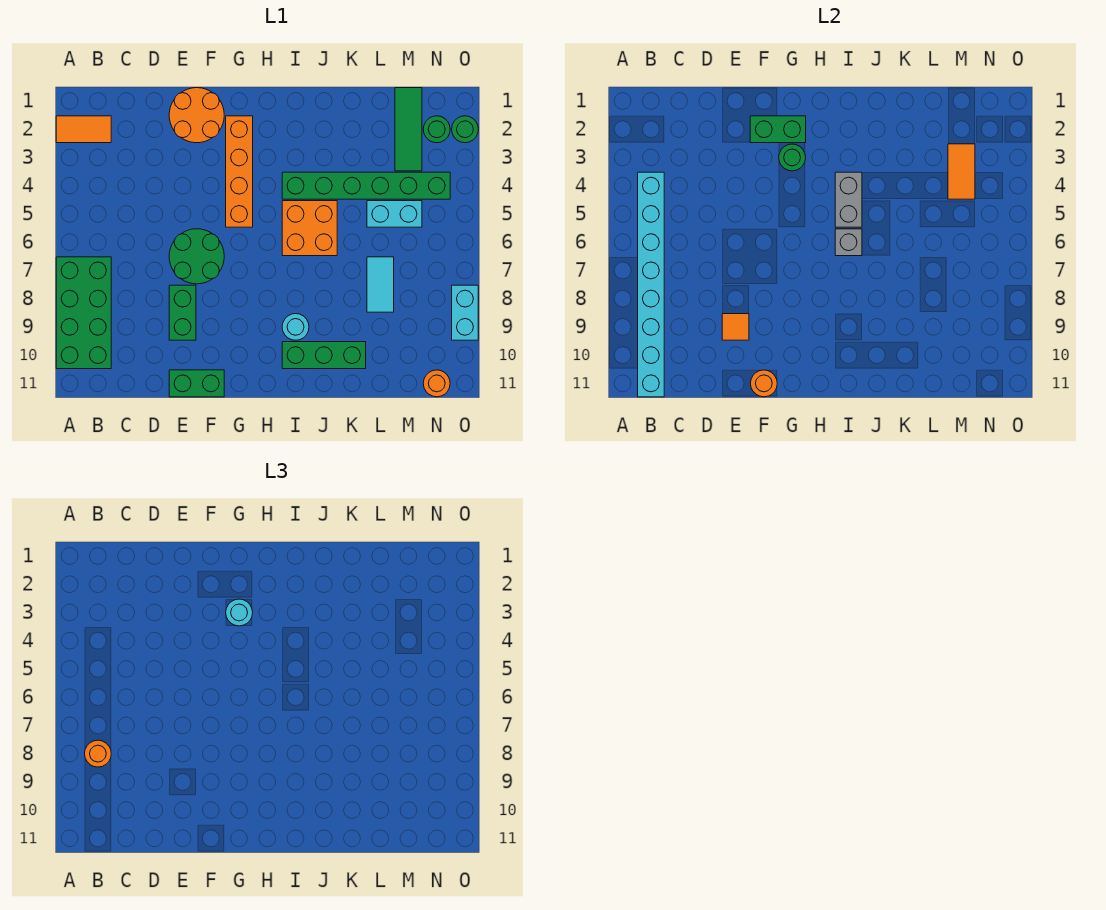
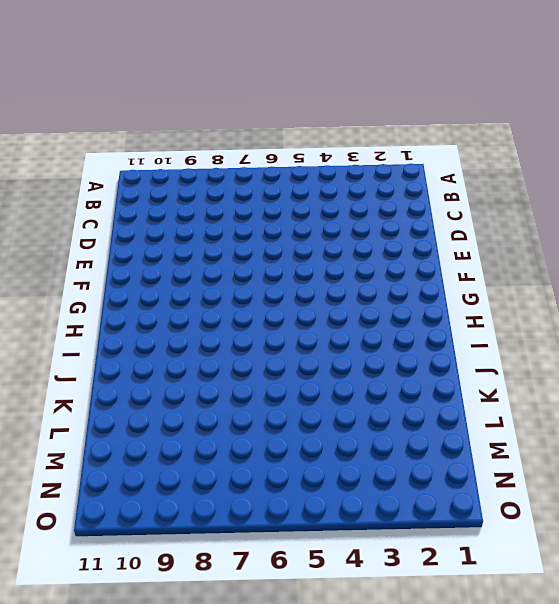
none -> orange 1x2 tile [56,116,111,143]
none -> green 2x4 brick [56,257,111,369]
none -> orange 2x2 round brick [169,88,224,143]

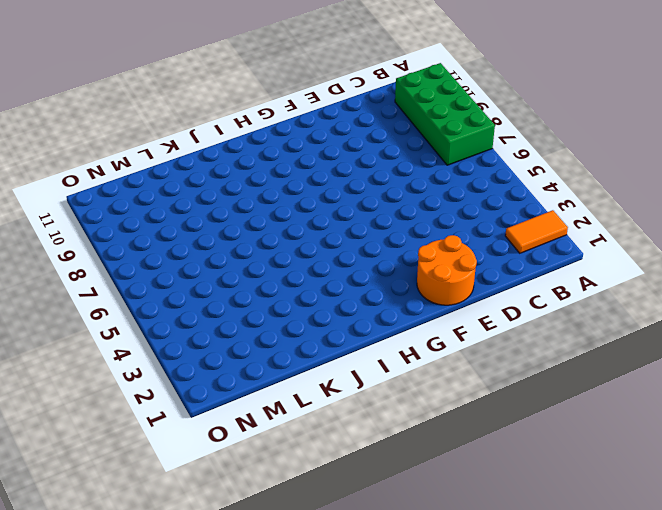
none -> green 2x2 round brick [169,229,224,284]
none -> green 1x2 brick [169,285,196,340]
none -> green 1x2 brick [169,370,224,397]

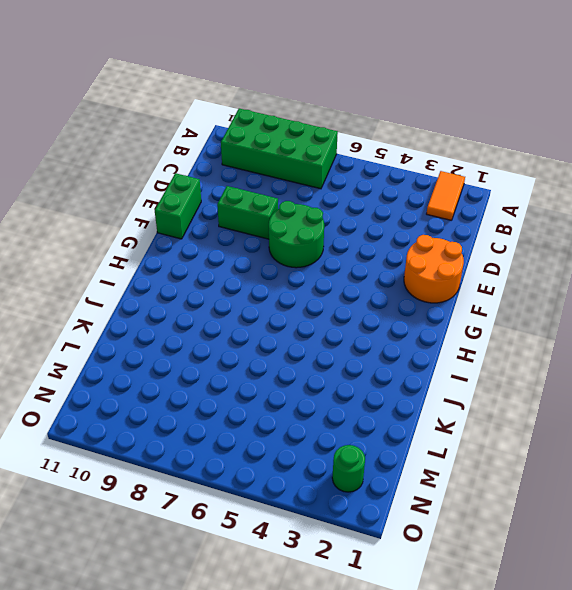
none -> orange 1x4 brick [226,116,253,227]
none -> green 1x6 brick [282,172,450,199]
none -> orange 2x2 brick [282,201,337,256]

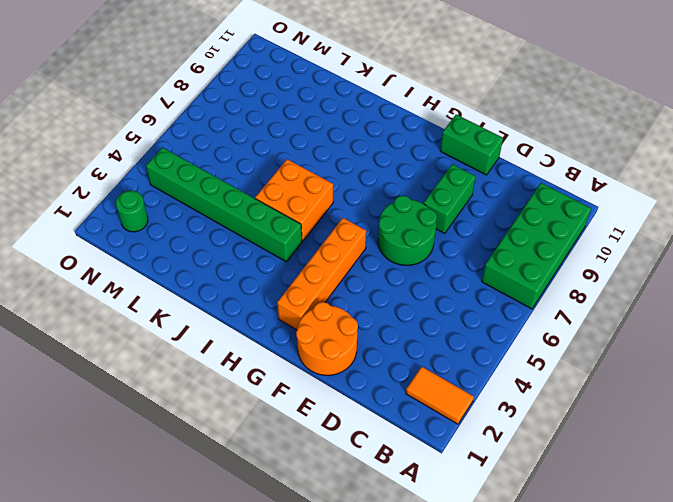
none -> cyan 1x1 round brick [282,314,309,340]
none -> green 1x3 brick [282,342,366,369]
none -> cyan 1x2 brick [367,201,422,227]

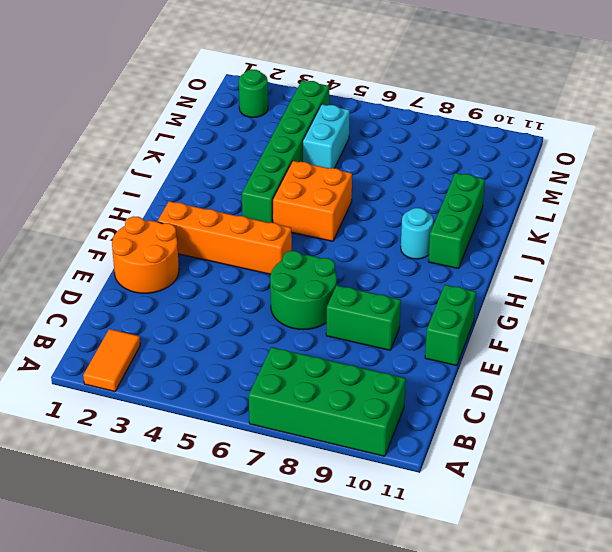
none -> cyan 1x2 tile [367,257,394,312]
none -> green 1x3 tile [395,88,422,171]
none -> orange 1x1 round brick [423,370,450,397]

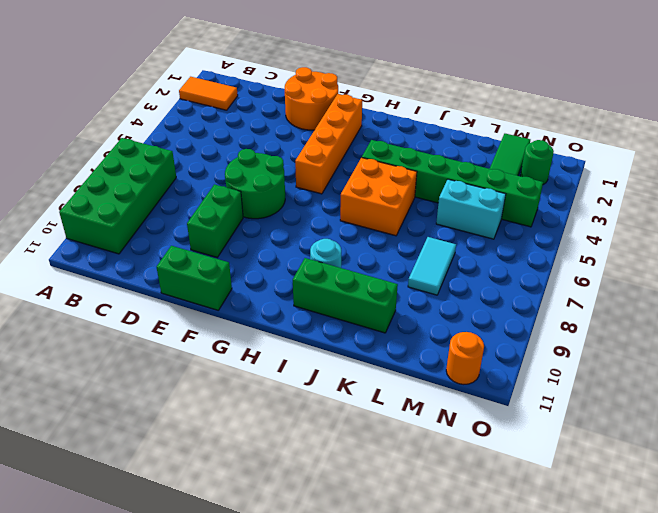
none -> green 1x1 round brick [452,116,478,143]
none -> cyan 1x2 brick [452,285,478,340]
none -> cyan 1x8 brick [638,172,664,397]

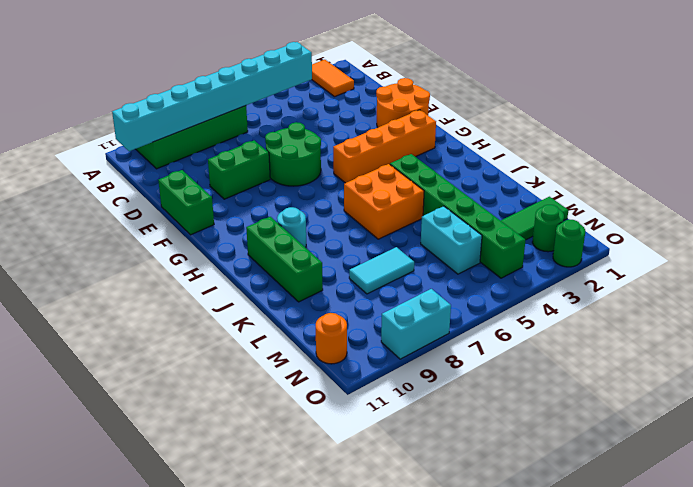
none -> orange 1x1 tile [722,314,749,340]
none -> green 1x2 brick [750,116,806,143]
none -> orange 1x1 round brick [751,370,777,397]

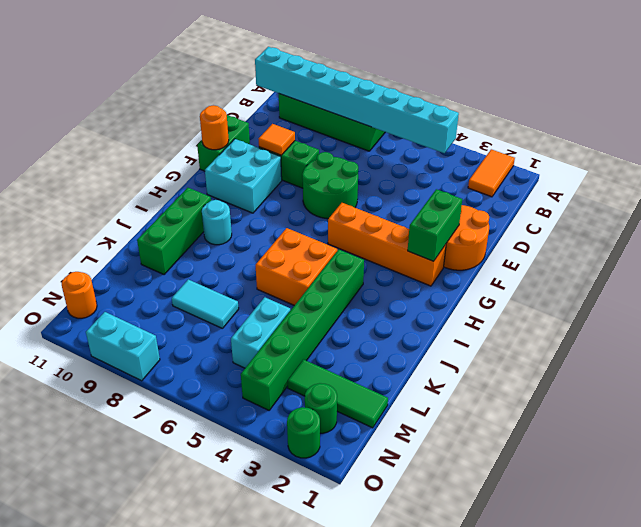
cyan 2x2 brick [205,139,282,213] -> none
none -> green 1x1 round brick [779,144,806,171]
none -> grey 1x2 brick [835,172,862,227]
none -> grey 1x1 brick [835,229,862,256]

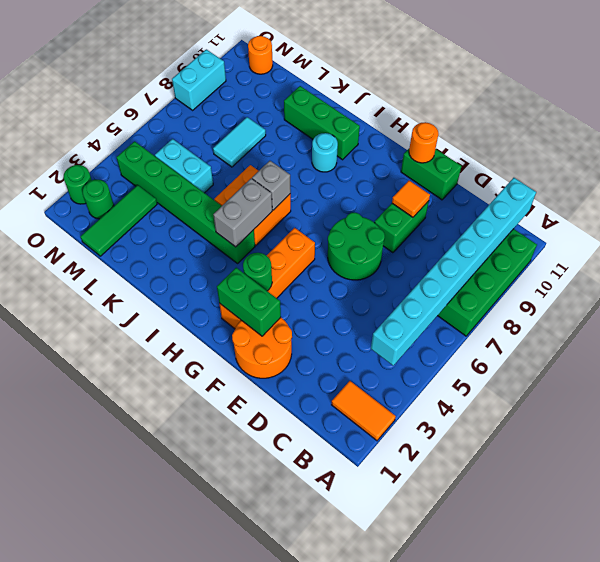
none -> orange 1x2 tile [948,144,975,199]
none -> orange 1x1 round brick [85,740,111,767]
none -> cyan 1x1 round brick [226,599,253,626]

